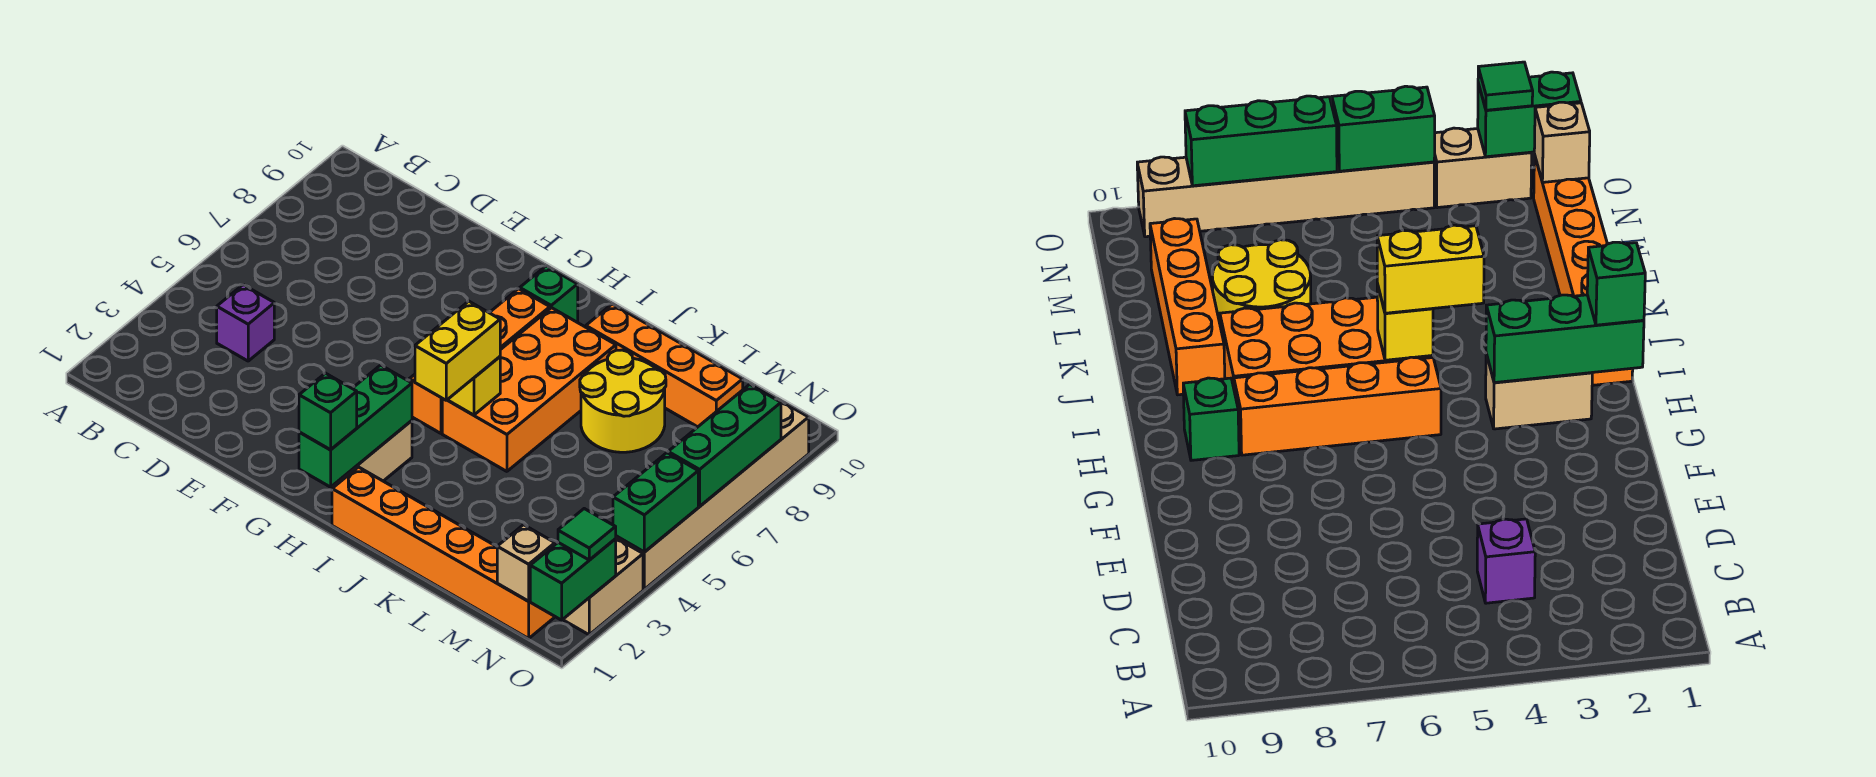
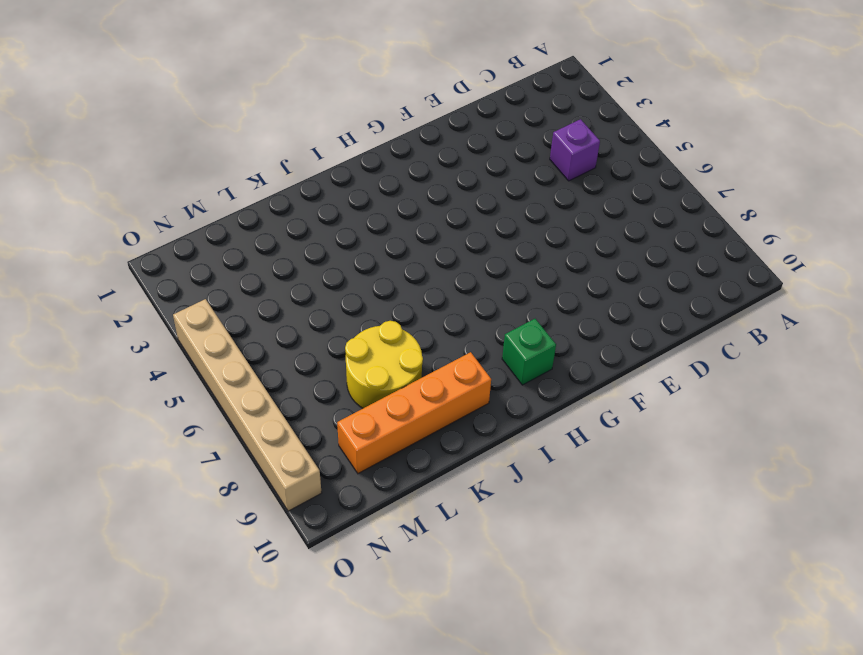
none -> tan 1x2 brick [332,421,412,487]
none -> orange 1x4 brick [409,289,550,433]
none -> orange 1x6 brick [332,467,555,638]

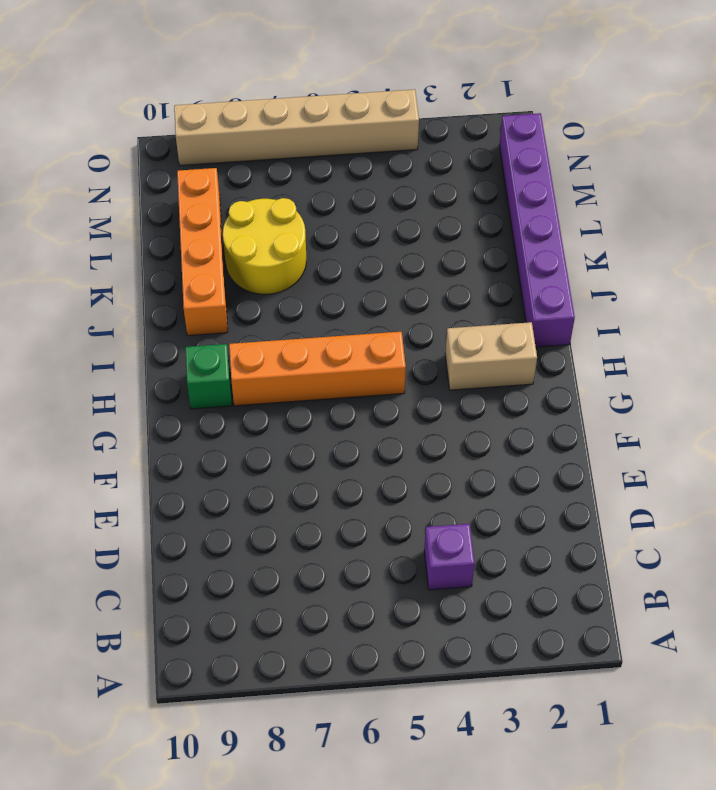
purple 1x6 brick [499,113,575,347] -> orange 1x6 brick [332,467,555,638]
none -> orange 2x4 brick [442,308,616,471]
none -> tan 1x2 brick [563,538,643,635]
none -> green 1x3 brick [299,365,412,487]

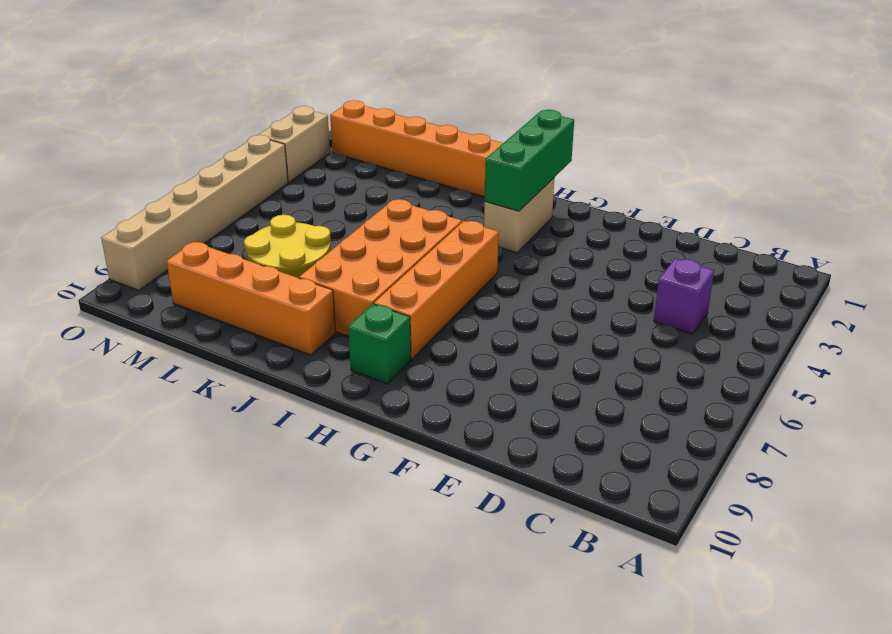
none -> yellow 1x1 brick [448,357,500,415]
none -> tan 1x1 brick [497,525,555,601]
none -> green 1x2 brick [530,539,616,620]

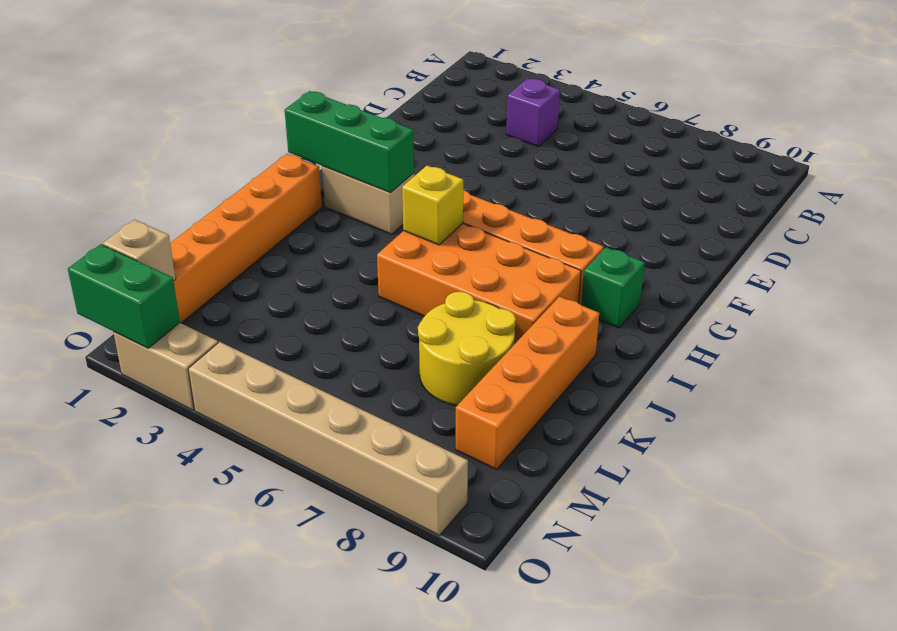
none -> green 1x2 brick [613,453,698,552]
none -> green 1x3 brick [668,384,781,506]
none -> green 1x1 brick [299,373,357,450]

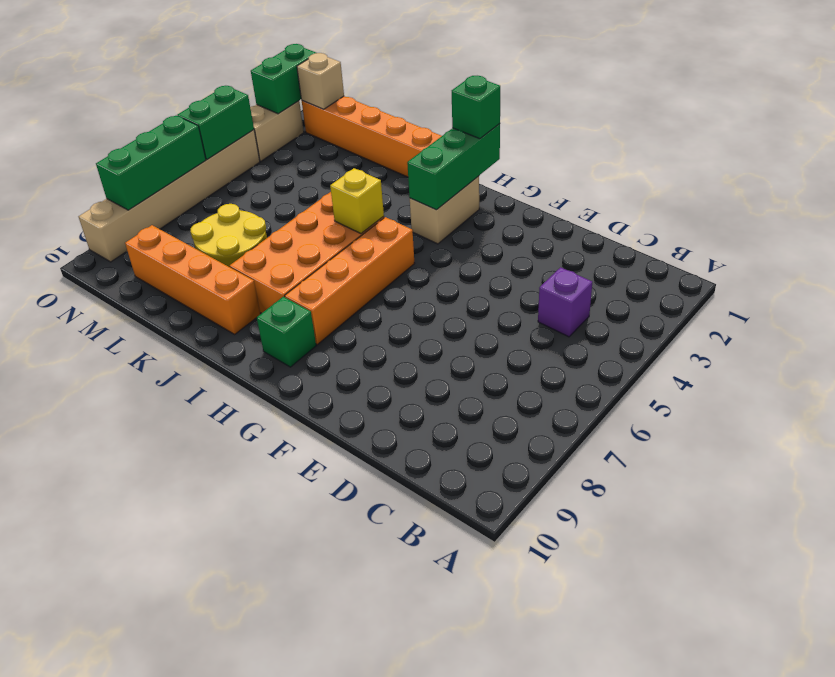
none -> yellow 1x2 brick [415,301,500,400]
none -> green 1x1 tile [558,509,616,560]

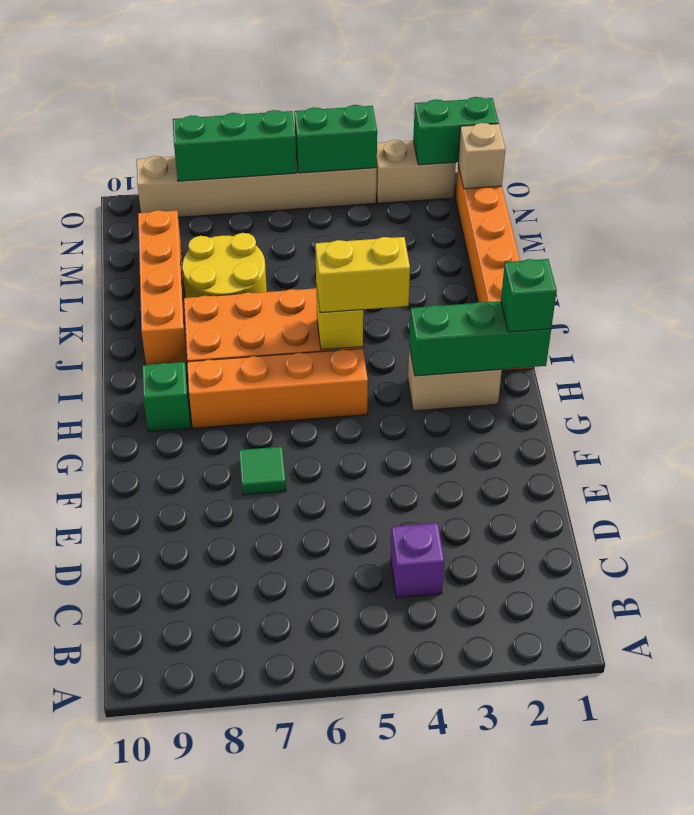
green 1x1 tile [239,447,286,495] -> green 1x1 tile moved to [558,509,616,560]

